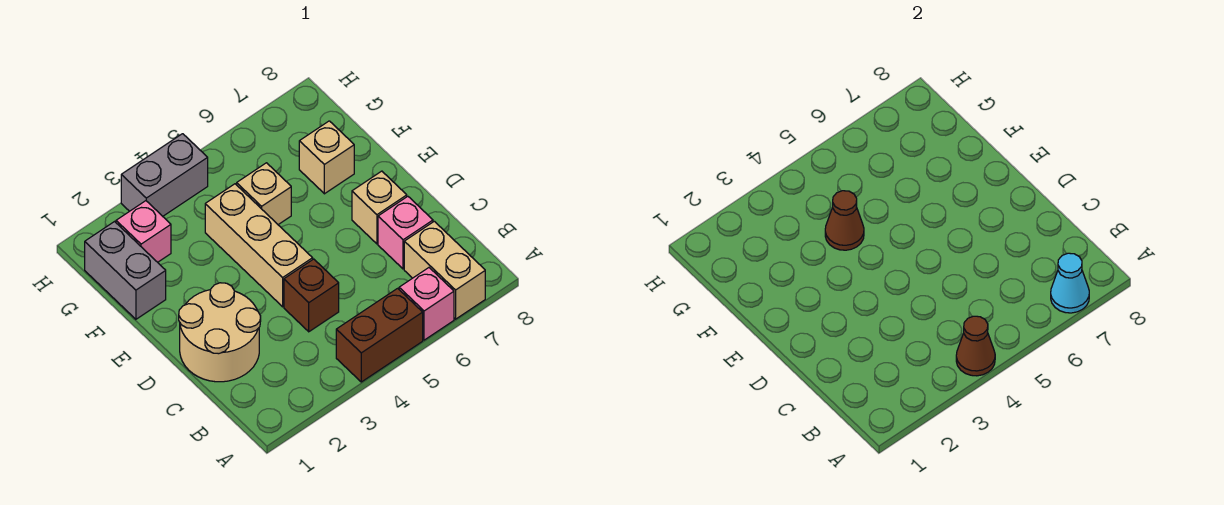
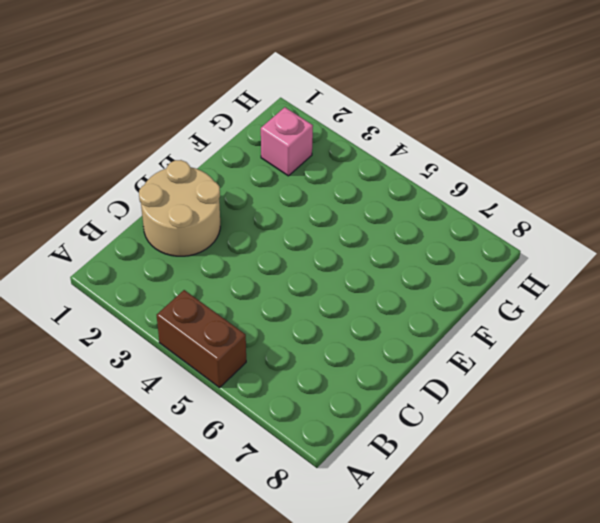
none -> pink 1x1 brick [399,268,454,340]
none -> tan 1x2 brick [404,221,485,319]
none -> brown 1x1 brick [284,259,339,332]

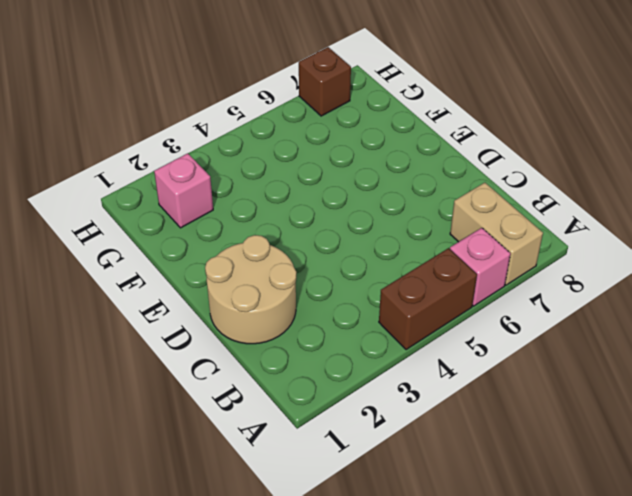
brown 1x1 brick [299,47,351,116] -> brown 1x1 brick moved to [284,259,339,332]
none -> pink 1x1 brick [378,196,433,269]
none -> tan 1x3 brick [205,184,313,307]
none -> tan 1x1 brick [352,171,407,244]

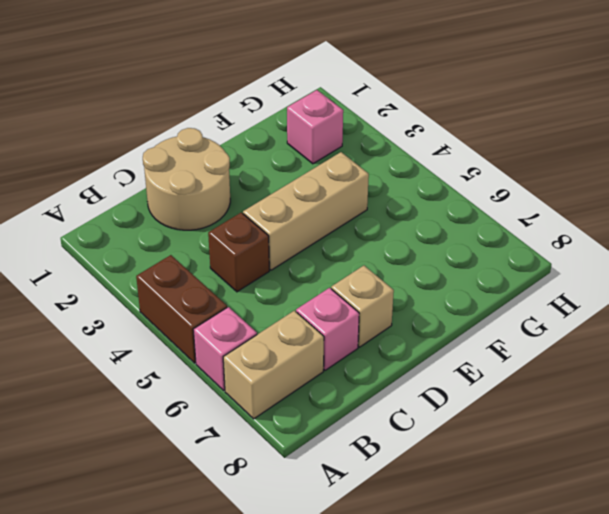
none -> grey 1x2 brick [85,222,166,319]
none -> tan 1x1 brick [237,163,291,225]
none -> tan 1x1 brick [299,121,354,194]

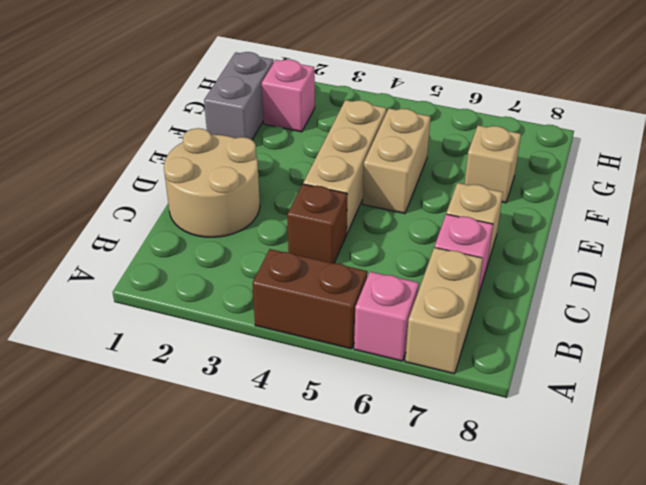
tan 1x2 brick [363,108,430,213] -> tan 1x1 brick [237,163,291,225]
none -> grey 1x2 brick [121,134,208,216]
none -> brown 1x1 cone [956,316,995,376]
none -> cyan 1x1 cone [1051,253,1089,313]

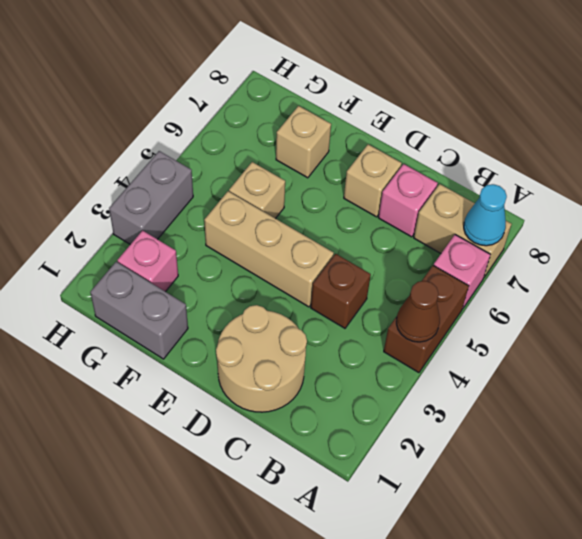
none -> brown 1x1 cone [825,191,864,250]

